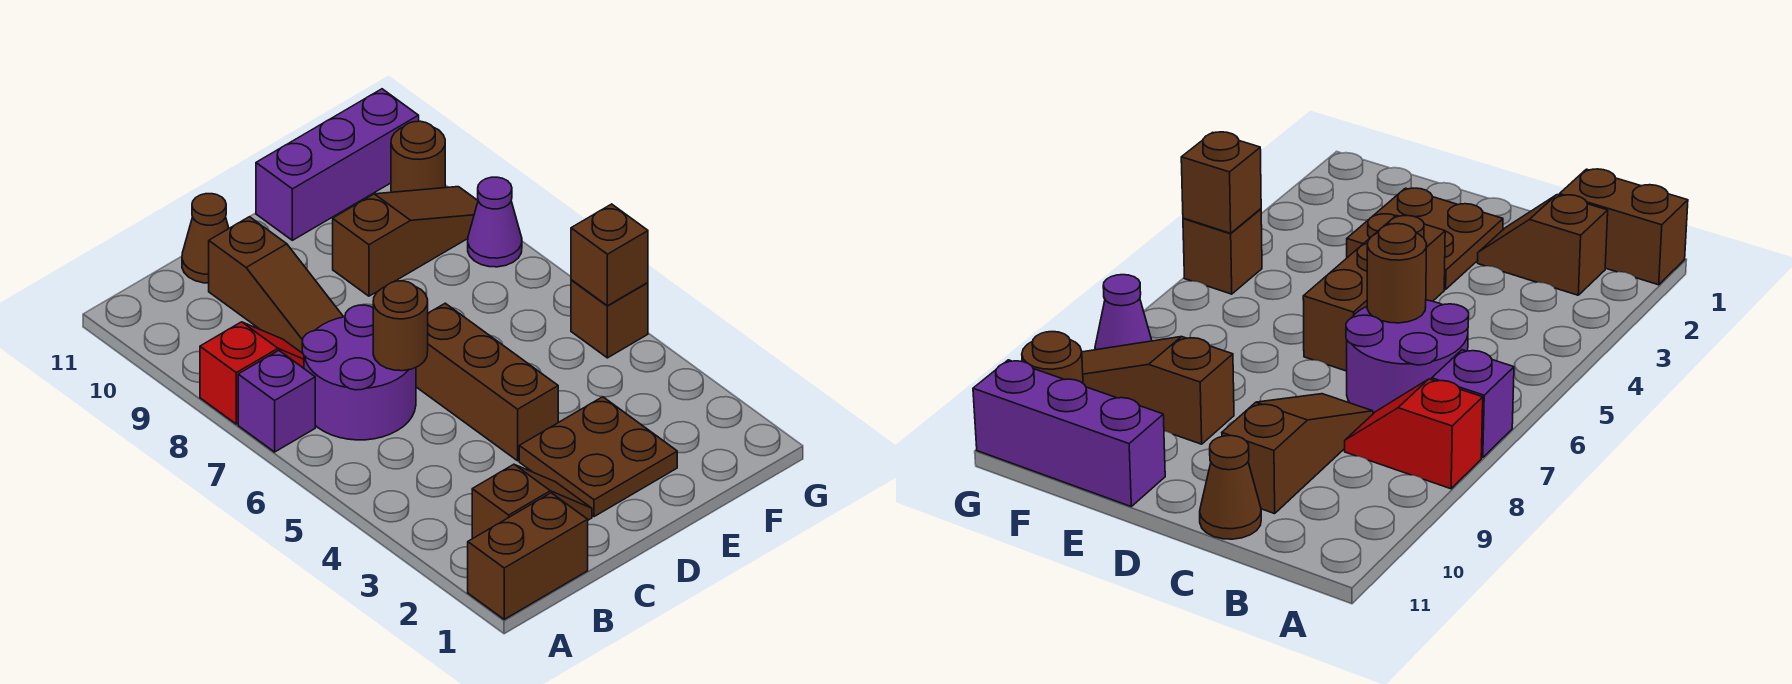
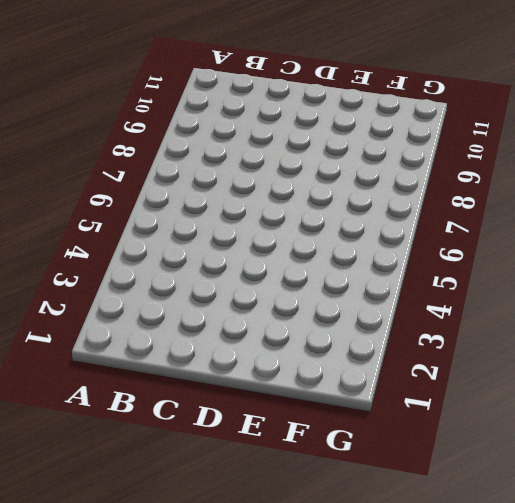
none -> brown 1x2 brick [468,493,588,619]
none -> purple 1x1 brick [238,351,315,452]
none -> red 1x2 slope [200,322,304,424]

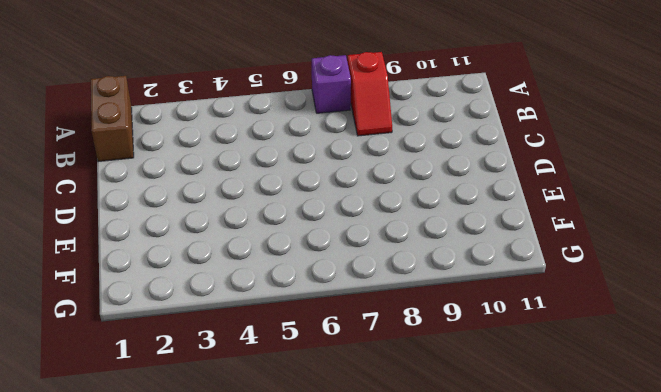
none -> brown 1x2 slope [472,464,592,539]
none -> purple 2x2 round brick [302,305,416,440]
none -> brown 1x3 slope [209,217,343,353]

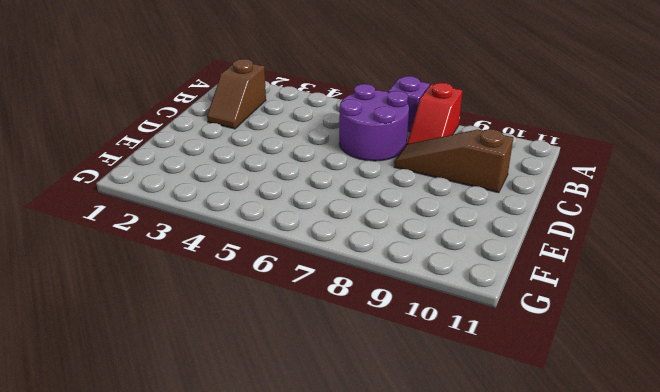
none -> brown 1x2 brick [468,493,588,619]
none -> brown 1x1 cone [182,194,229,283]
none -> brown 2x2 plate [519,397,677,517]

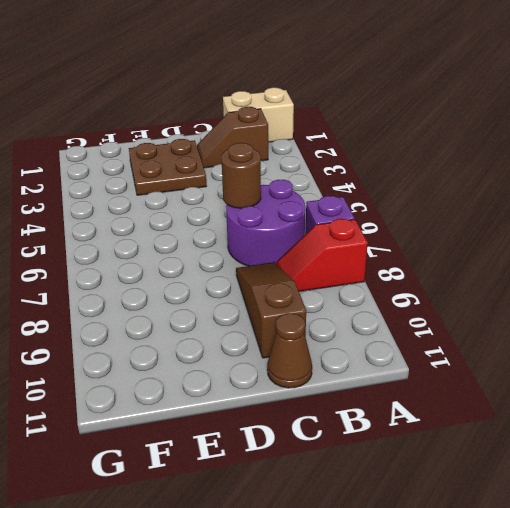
tan 1x2 brick [223,88,294,142] -> brown 1x2 brick [468,493,588,619]
none -> brown 1x3 brick [416,303,558,461]
none -> brown 1x3 slope [333,187,478,296]
none -> purple 1x3 brick [256,89,419,240]

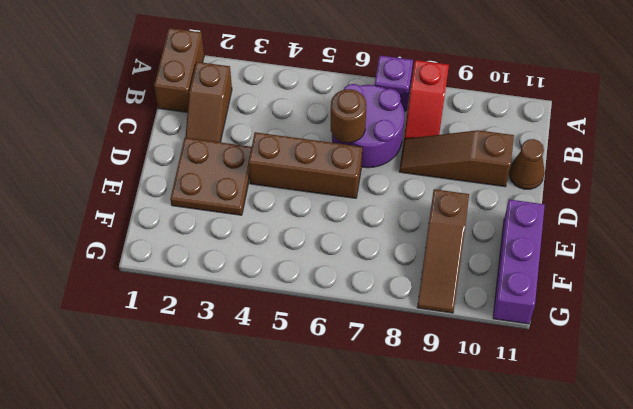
none -> brown 1x1 brick [571,280,648,358]
none -> purple 1x1 cone [468,177,522,267]
none -> brown 1x1 round brick [391,121,445,192]

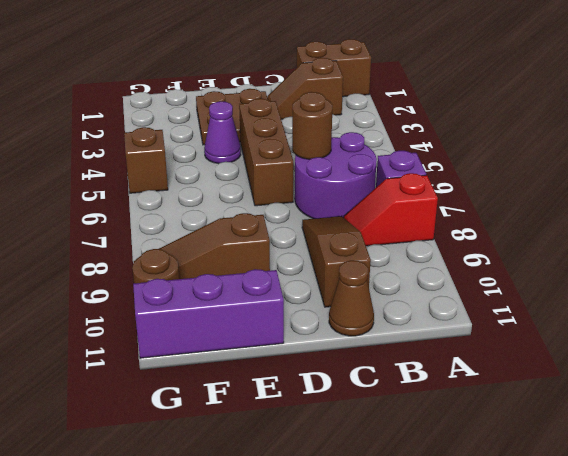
purple 1x1 cone [204,101,241,164] -> purple 1x1 cone moved to [468,177,522,267]
none -> brown 1x1 brick [571,204,648,306]

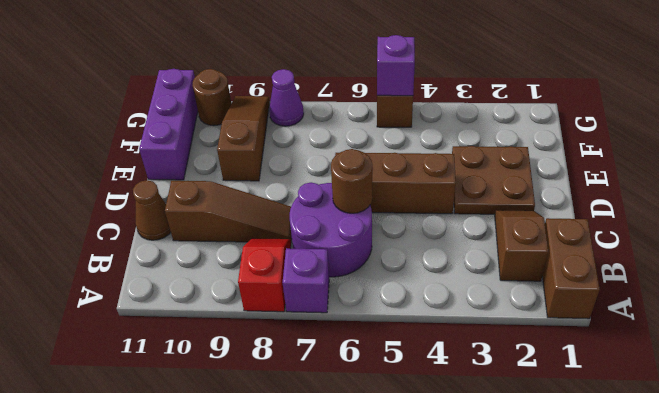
purple 1x1 brick [377,35,415,96] -> brown 1x1 brick [571,204,648,306]

